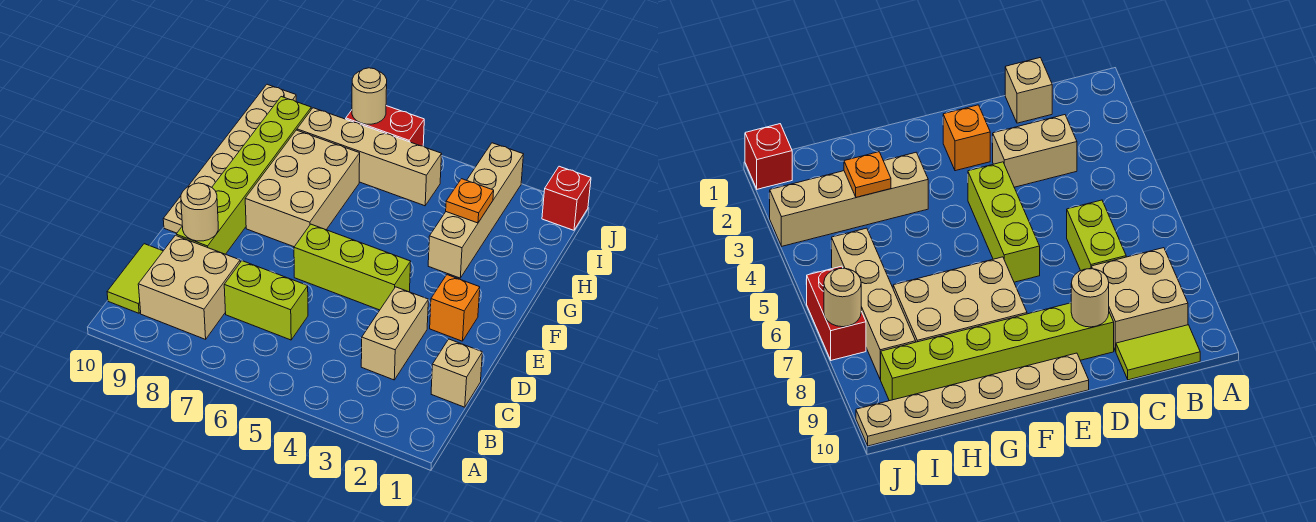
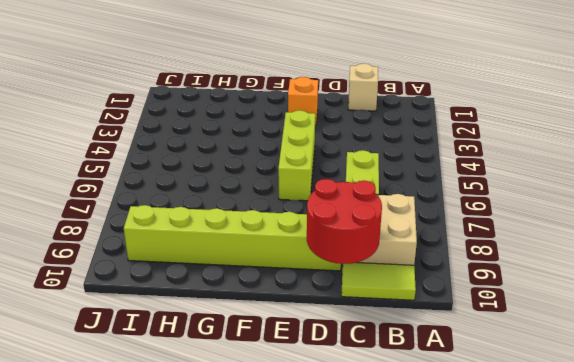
red 2x2 round brick [307,179,382,264] -> tan 1x1 round brick [181,183,218,241]
none -> tan 1x2 brick [361,287,428,380]
none -> tan 1x6 plate [163,84,296,233]
none -> tan 2x3 brick [245,130,360,247]

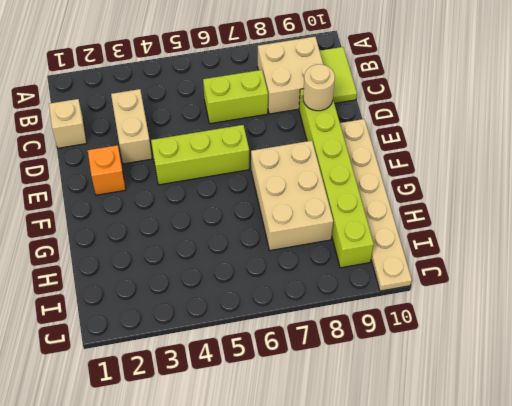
none -> tan 1x4 brick [428,143,524,278]
none -> tan 1x4 brick [297,108,442,206]
none -> red 1x1 brick [542,166,591,230]

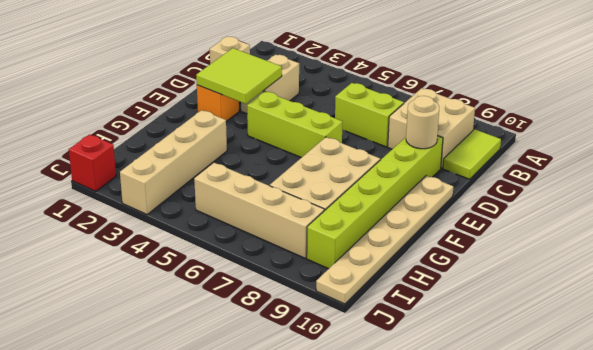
lime 2x2 tile [196,48,282,104] -> none
none -> red 1x2 brick [346,106,424,146]
none -> orange 1x1 plate [446,179,494,223]
none -> tan 1x1 round brick [352,68,387,124]

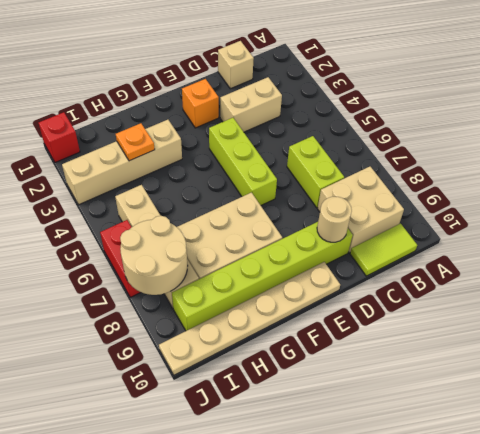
tan 2x2 round brick [120,216,188,295] -> tan 1x1 round brick [352,68,387,124]

